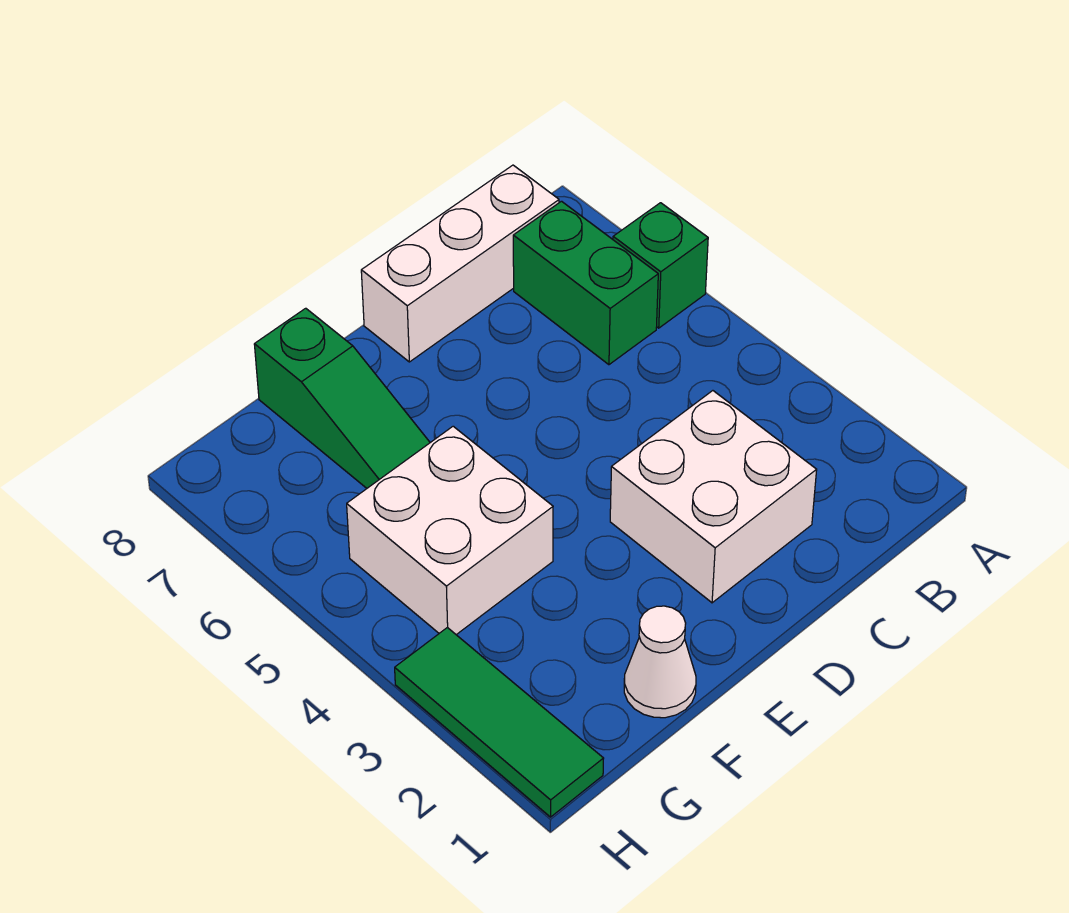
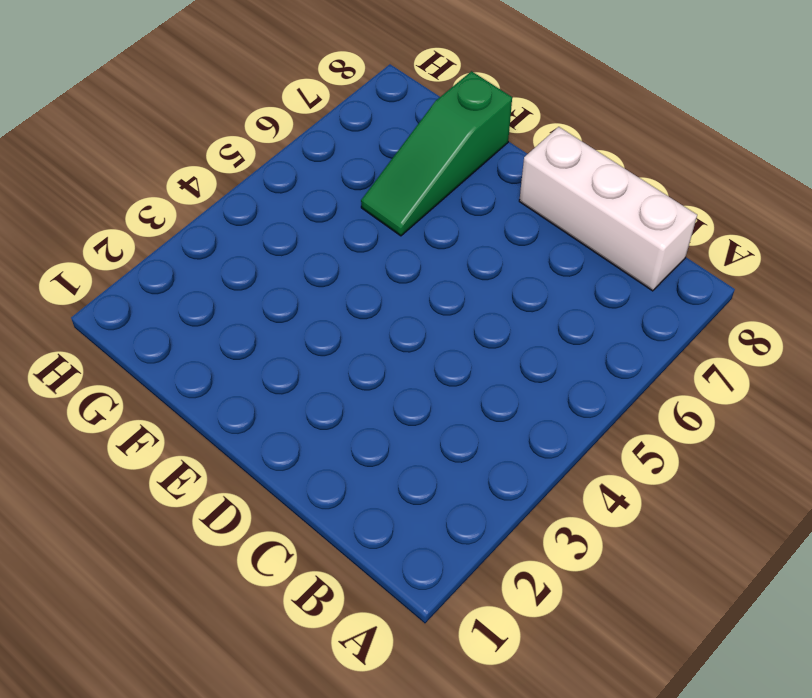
none -> green 1x1 brick [613,203,708,328]
none -> green 1x2 brick [513,201,658,365]

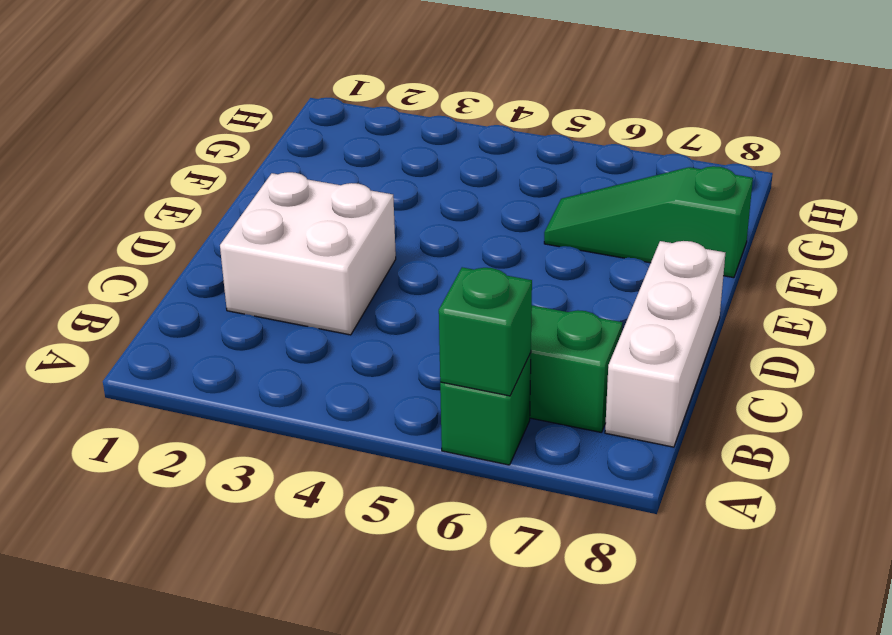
green 1x1 brick [439,267,532,396] -> none
none -> white 1x1 cone [624,606,696,718]
none -> white 2x2 brick [347,426,553,635]

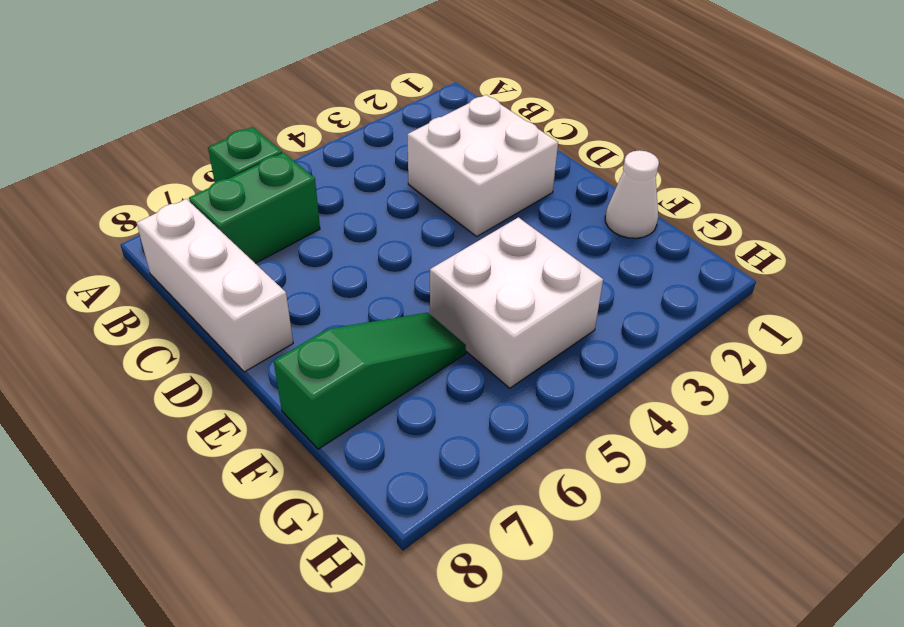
none -> green 1x3 tile [395,628,604,817]

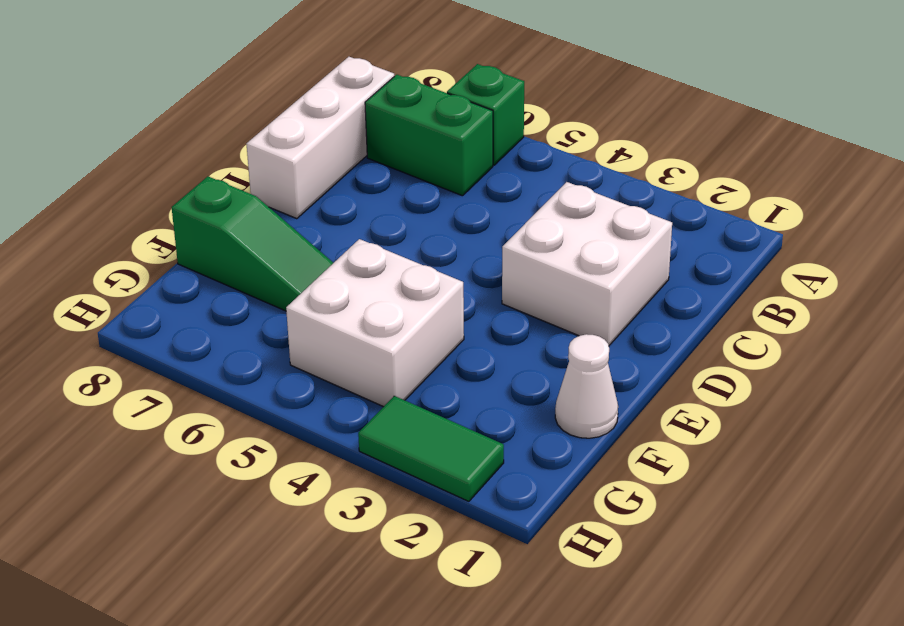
green 1x2 tile [358,396,504,501] -> green 1x3 tile [395,628,604,817]

